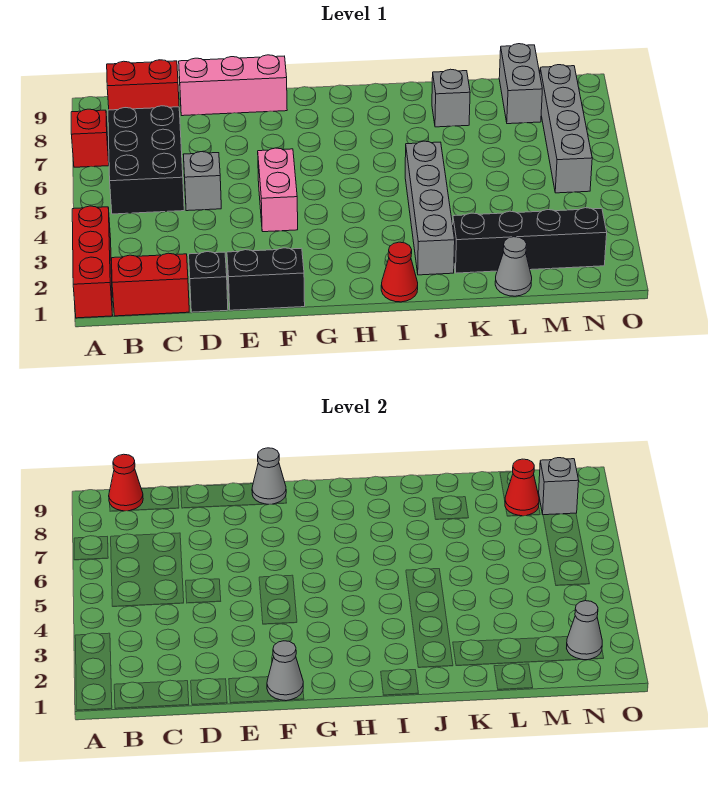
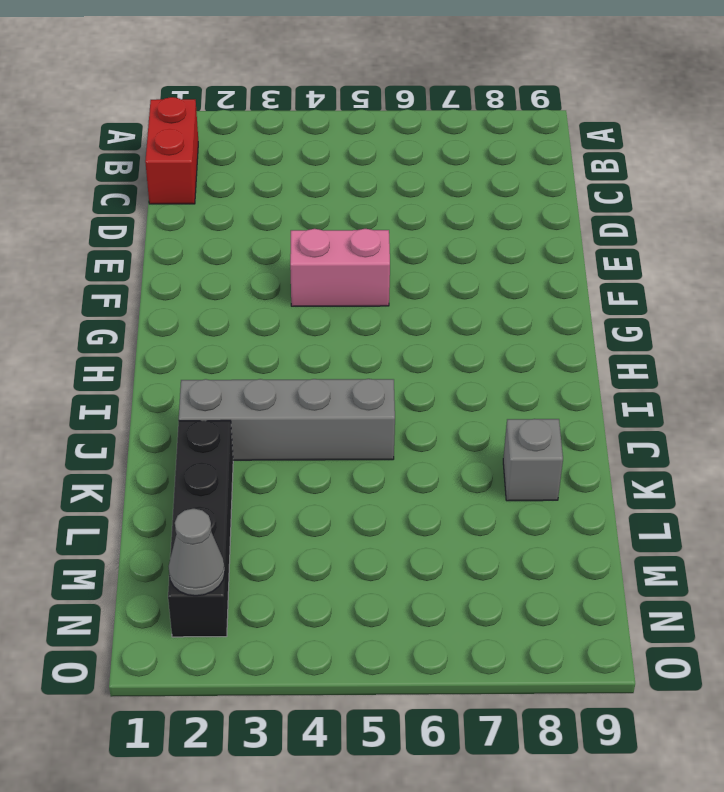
none -> red 1x3 brick [72,206,113,318]
none -> red 1x1 brick [71,109,109,167]
none -> black 2x3 brick [108,106,184,214]

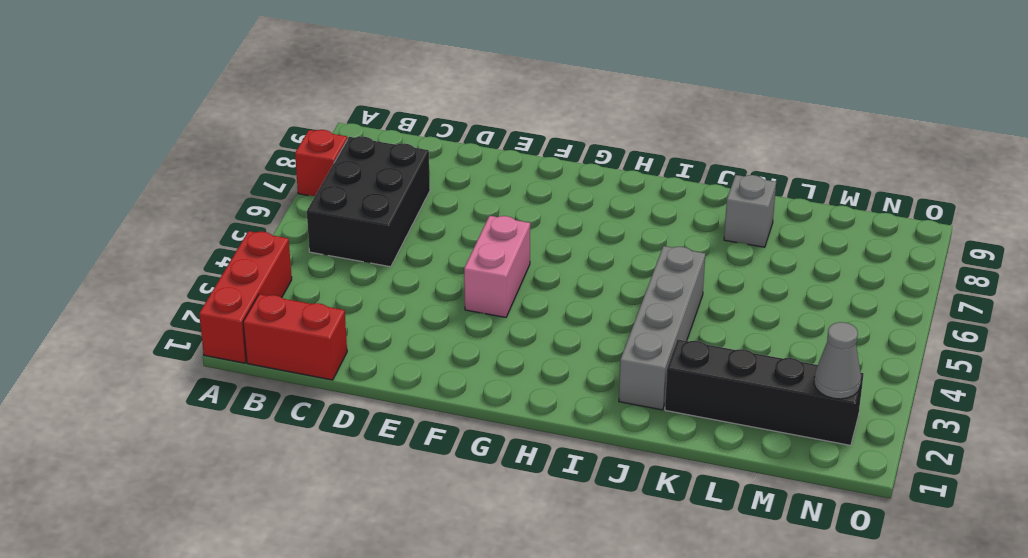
none -> red 1x2 brick [107,60,179,110]
none -> black 1x1 brick [189,252,228,312]
none -> grey 1x1 brick [183,152,221,211]

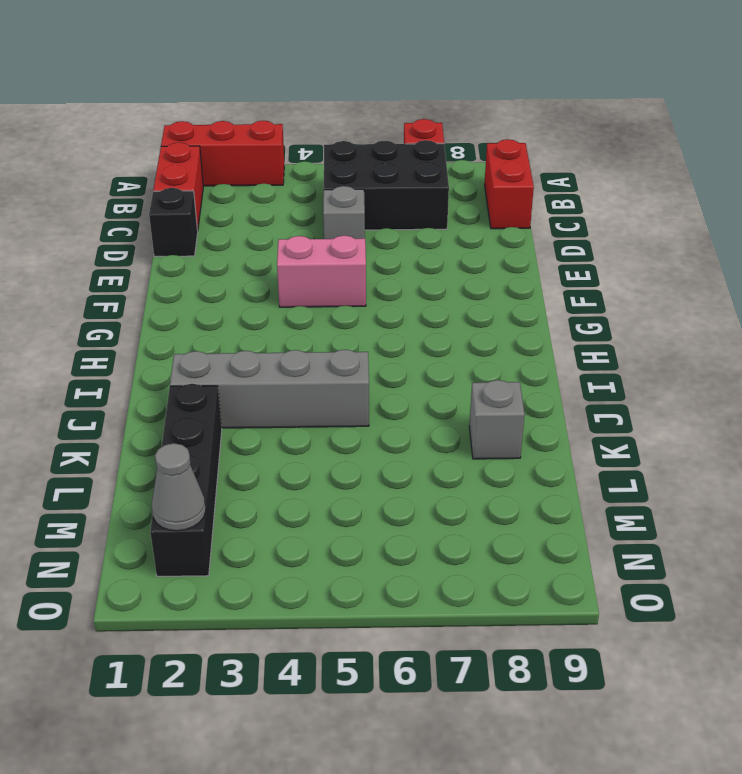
none -> pink 1x3 brick [179,55,287,116]
none -> black 1x2 brick [227,248,305,310]
none -> red 1x1 cone [381,242,418,302]

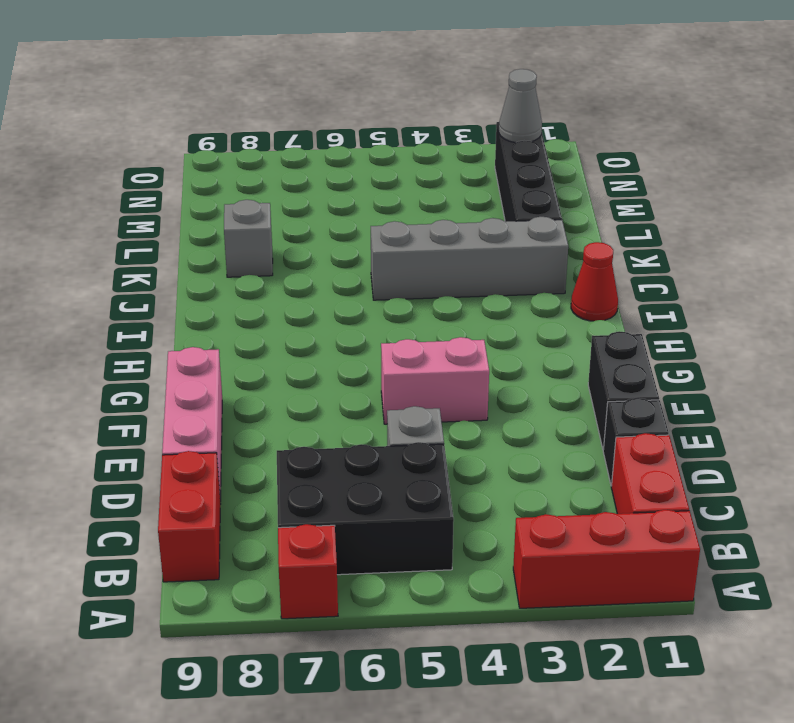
none -> grey 1x1 cone [495,237,532,296]
none -> grey 1x2 brick [499,44,542,124]
none -> grey 1x4 brick [540,65,592,193]

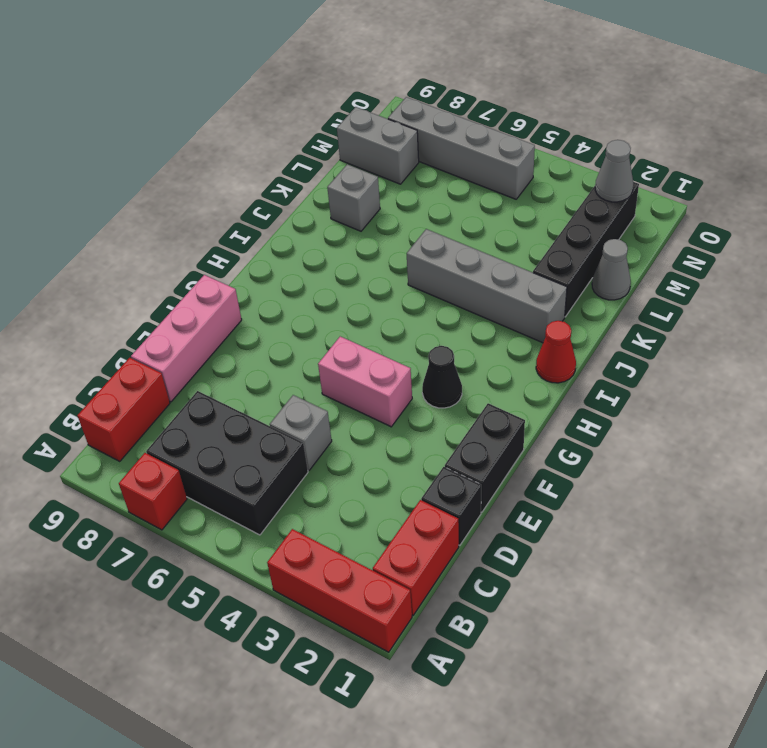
black 1x1 cone [422,346,462,408] -> none
none -> red 1x1 cone [109,454,143,511]
none -> grey 1x1 cone [267,641,303,701]
none -> grey 1x1 cone [252,448,286,504]

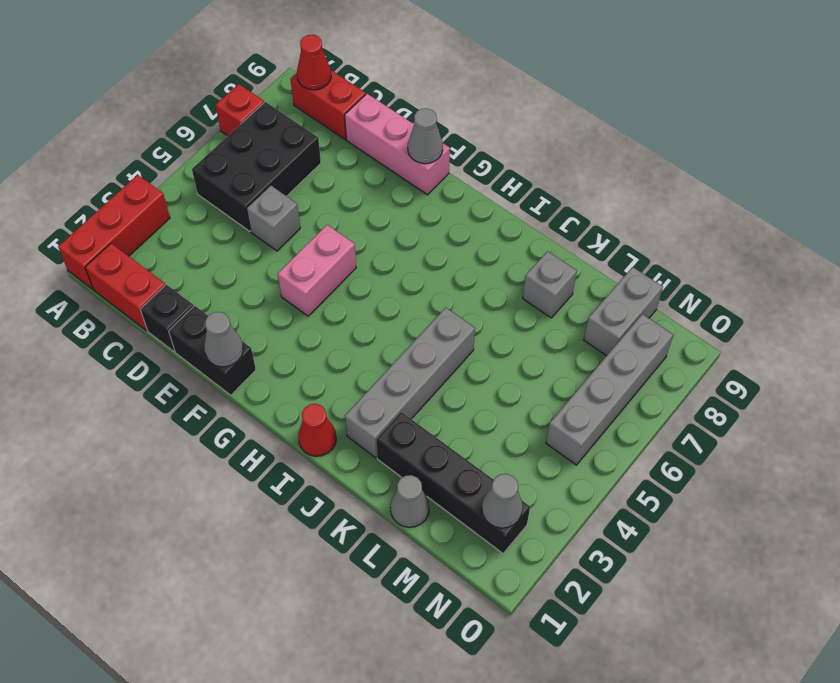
none -> red 1x1 cone [505,459,539,516]
none -> grey 1x1 brick [539,458,579,515]

